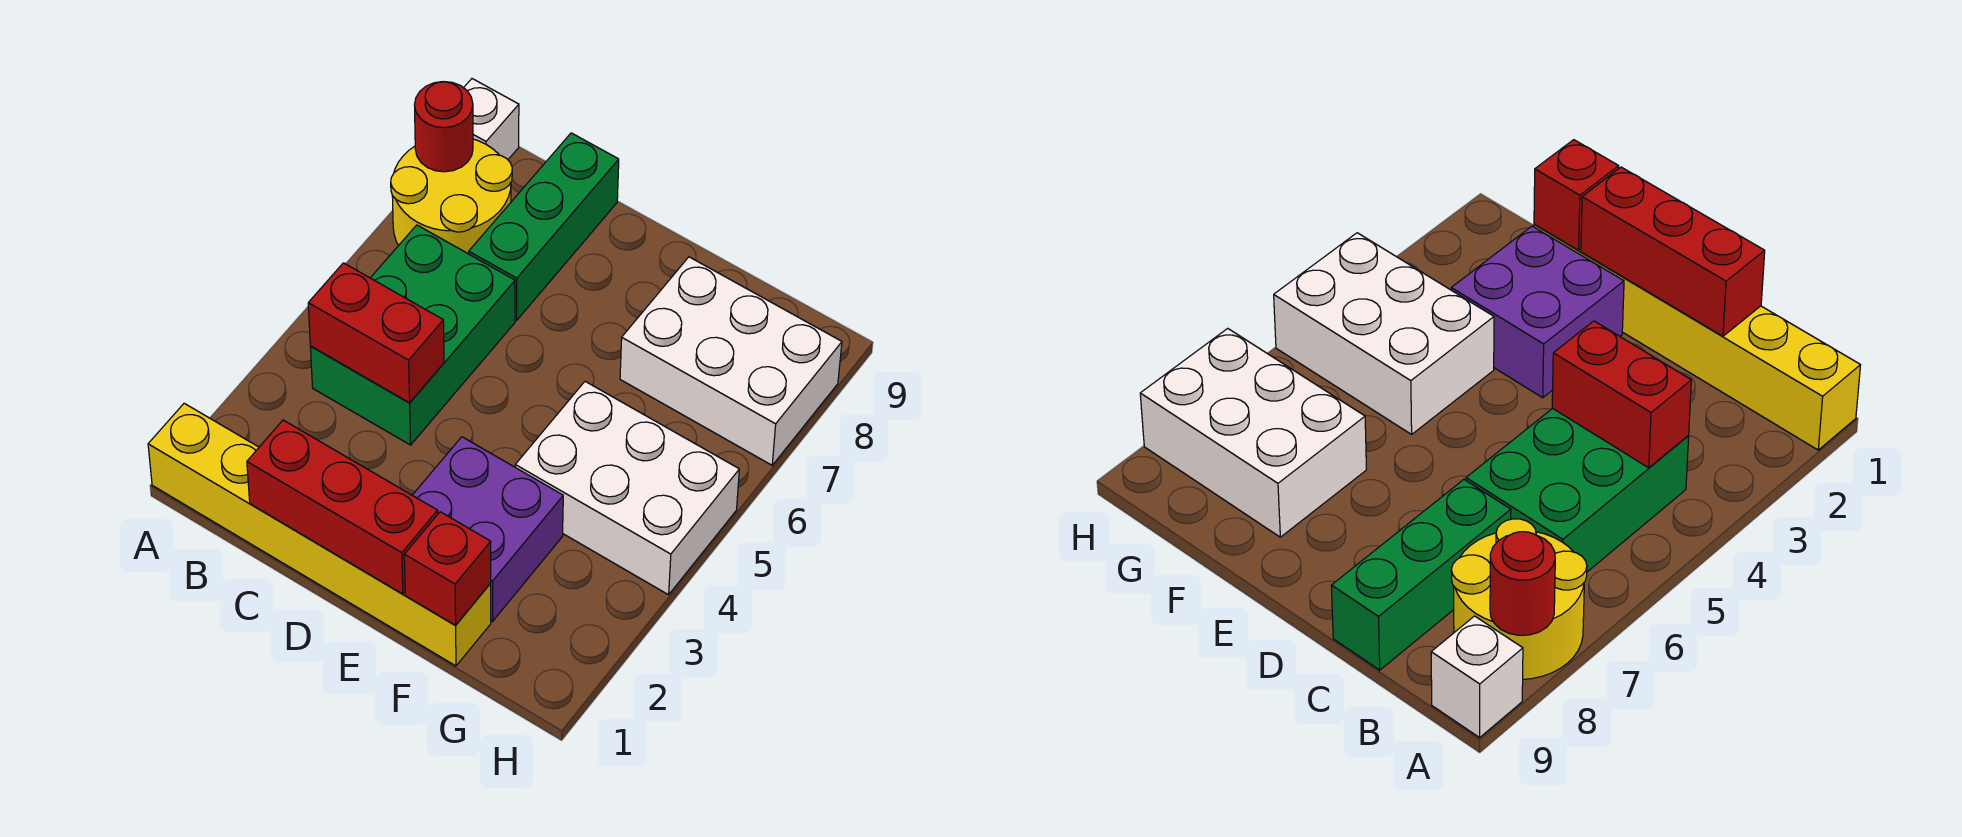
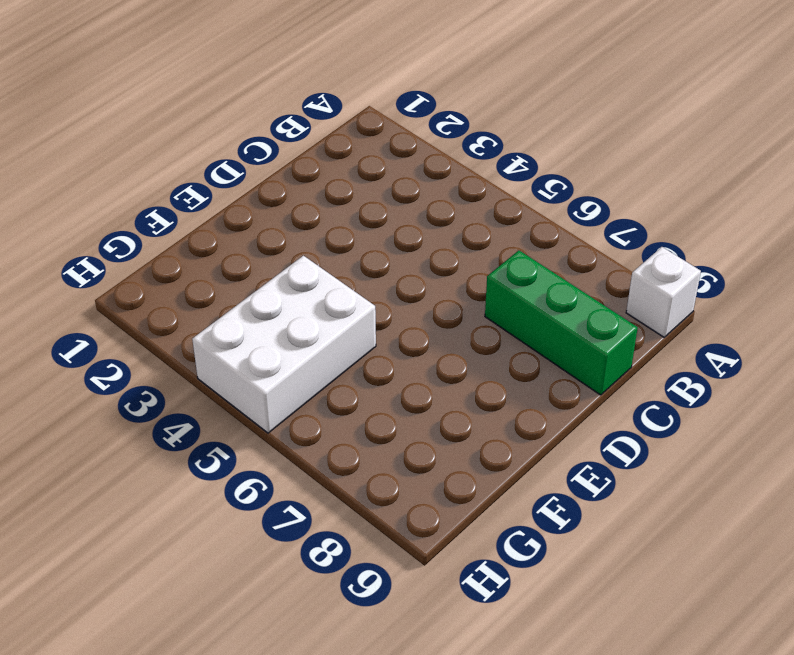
none -> yellow 1x6 brick [148,403,491,666]
none -> yellow 2x2 round brick [391,139,512,254]
none -> green 2x3 brick [310,225,515,445]

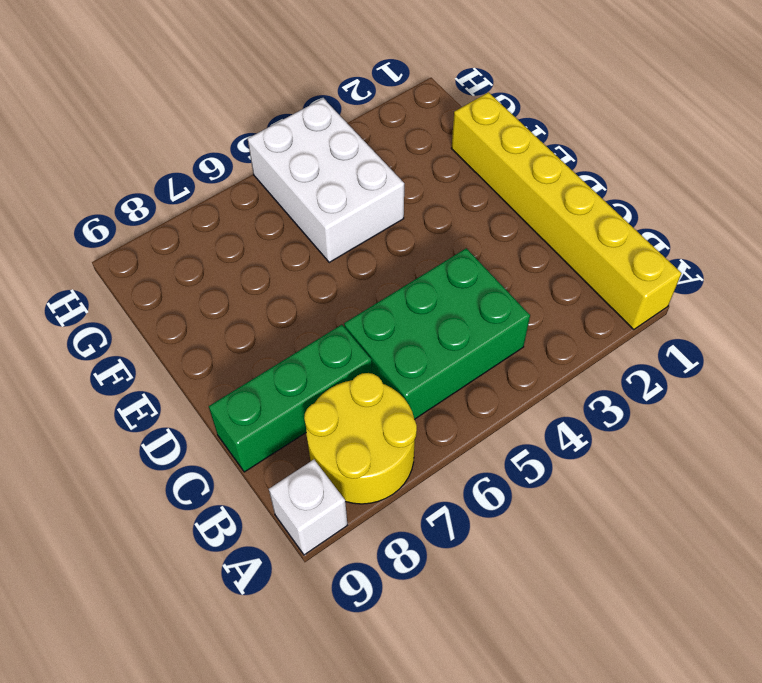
none -> purple 2x2 brick [412,437,563,622]
none -> white 2x3 brick [620,257,842,465]
none -> red 1x1 round brick [415,81,473,172]

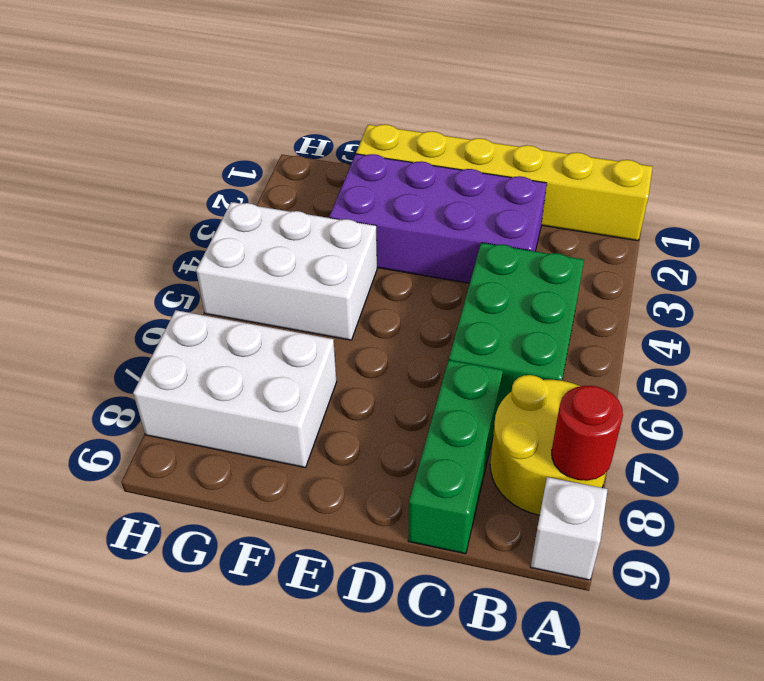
purple 2x4 brick [329,154,547,283] -> purple 2x2 brick [412,437,563,622]
none -> red 1x2 brick [308,263,444,403]
none -> red 1x3 brick [247,420,438,594]
none -> red 1x1 brick [404,512,491,625]

